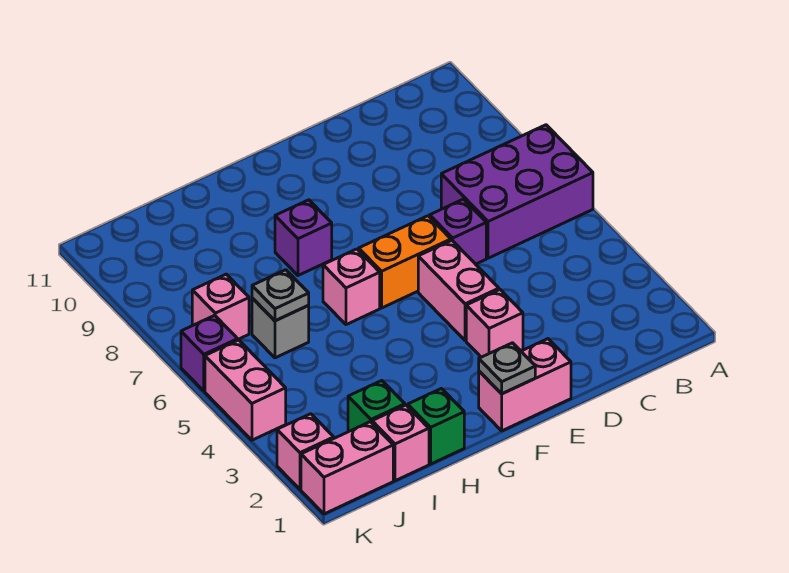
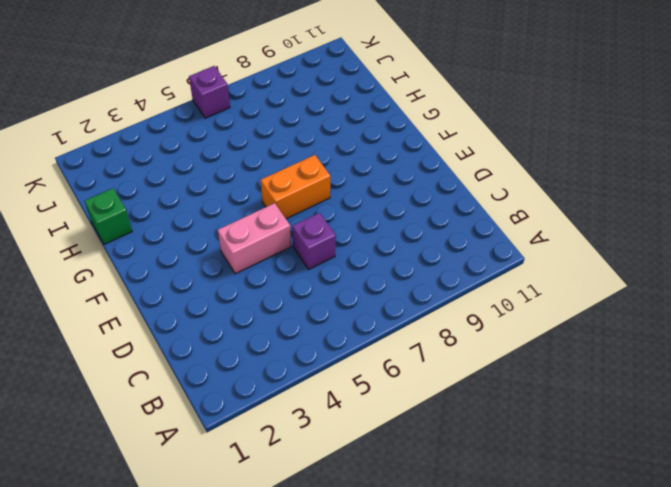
orange 1x2 brick [261,155,330,219] -> orange 1x2 brick turned to [359,216,451,308]
none -> purple 2x3 brick [441,125,593,258]
none -> pink 1x2 brick [479,339,571,431]
none -> pink 1x1 brick [466,290,523,357]

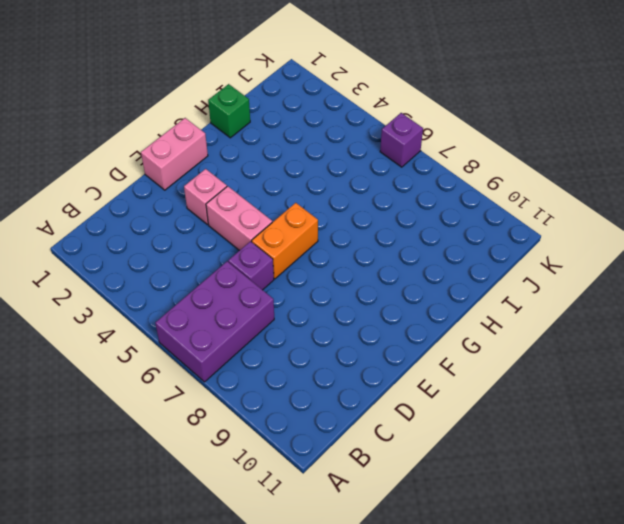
none -> pink 1x1 brick [323,249,380,325]
none -> purple 1x1 brick [275,200,332,275]
none -> pink 1x1 brick [372,405,429,481]

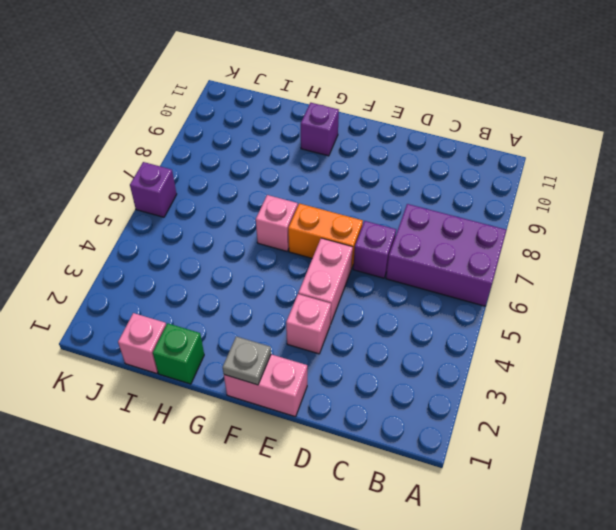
purple 1x1 brick [301,103,339,156] -> purple 1x1 brick moved to [275,200,332,275]
none -> green 1x1 brick [348,381,405,432]
none -> grey 1x1 brick [252,298,309,358]
none -> pink 1x2 brick [301,422,393,514]

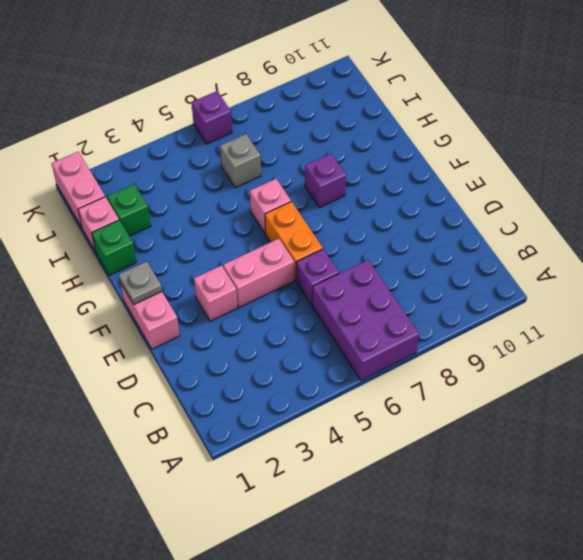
none -> pink 1x1 brick [192,274,249,339]
none -> pink 1x1 brick [277,414,334,489]
none -> pink 1x2 brick [205,340,286,440]

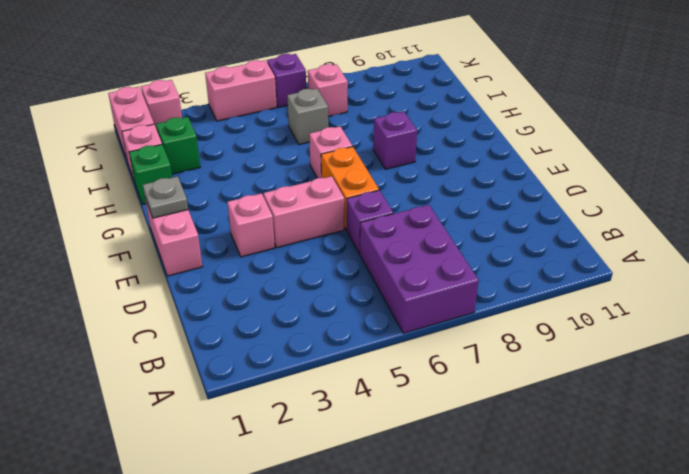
none -> grey 1x1 plate [252,270,309,321]

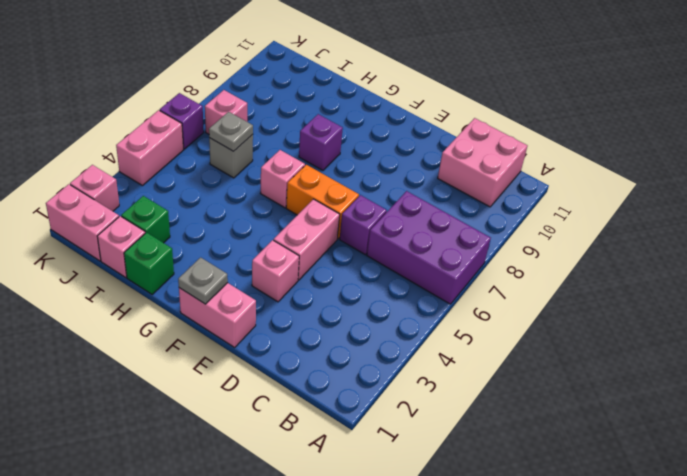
pink 2x2 brick [438,118,527,207] -> none

